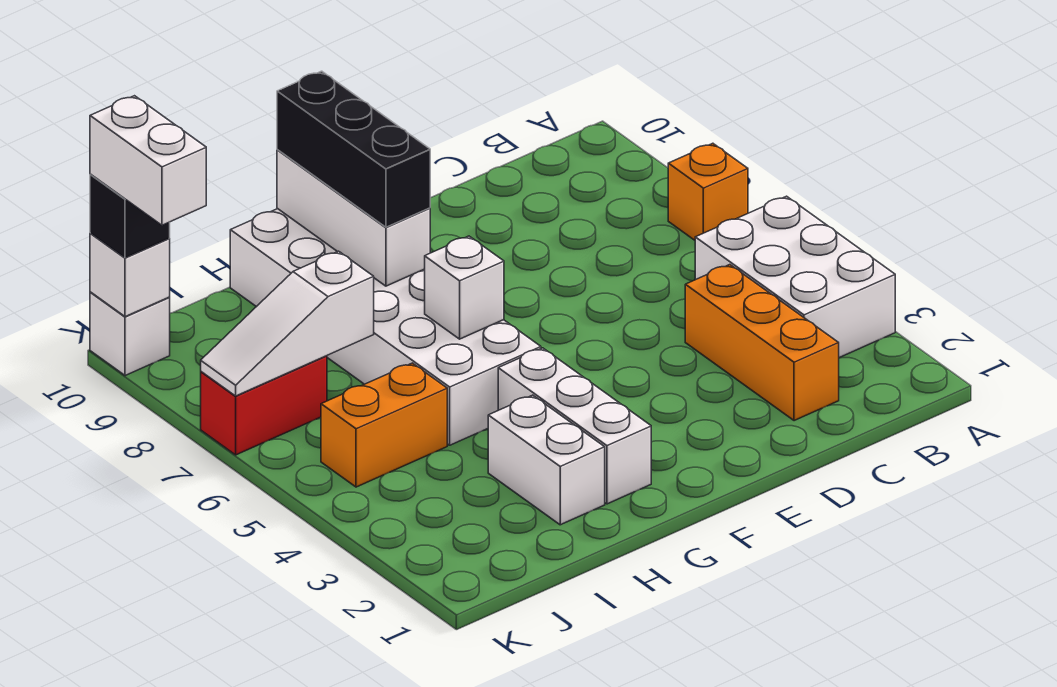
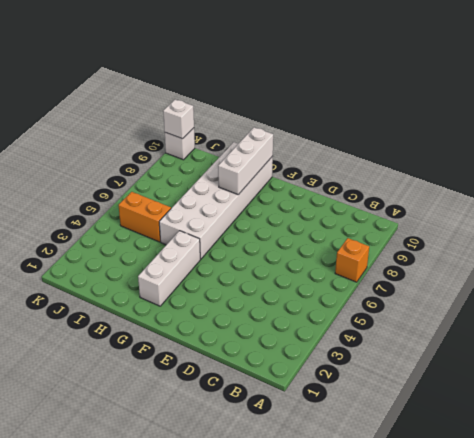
none -> white 2x3 brick [695,196,895,358]
none -> orange 1x3 brick [685,265,839,421]
none -> white 1x2 brick [488,395,605,525]

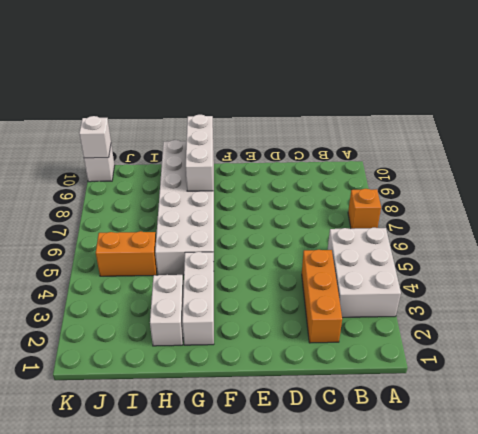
none -> red 1x2 brick [201,356,327,455]
none -> white 1x1 brick [425,236,504,339]
none -> white 1x3 slope [201,251,374,396]

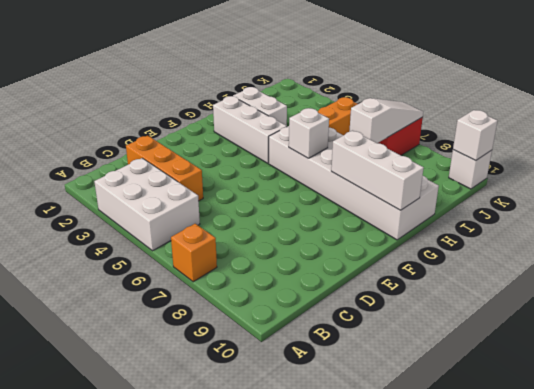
none -> black 1x3 brick [277,71,430,227]
none -> black 1x1 brick [90,174,170,258]
none -> white 1x2 brick [90,96,206,225]

